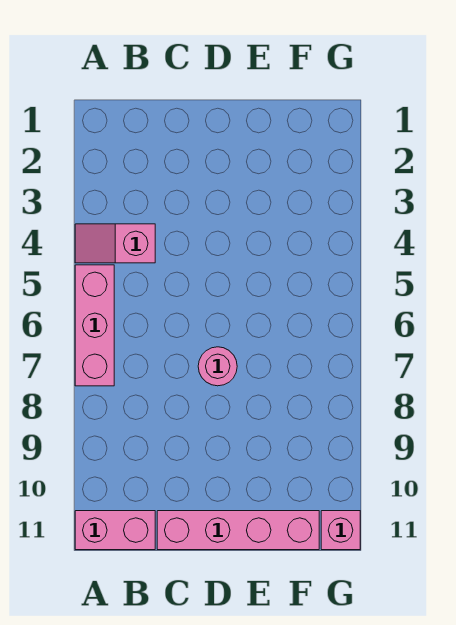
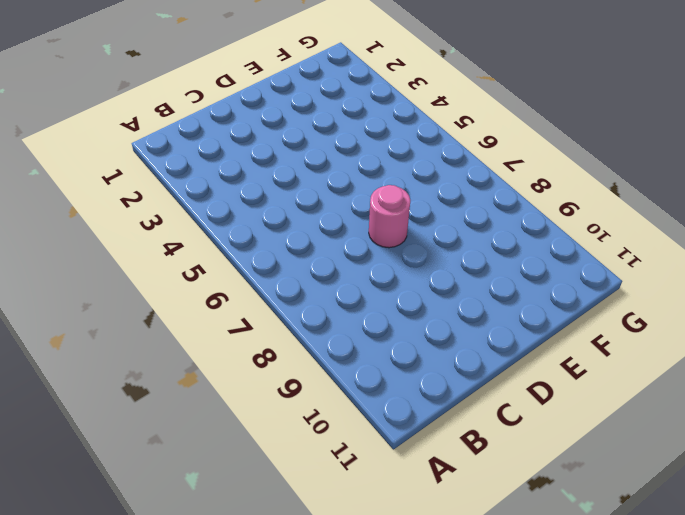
none -> pink 1x2 slope [75,224,155,263]
none -> pink 1x3 brick [75,265,114,386]

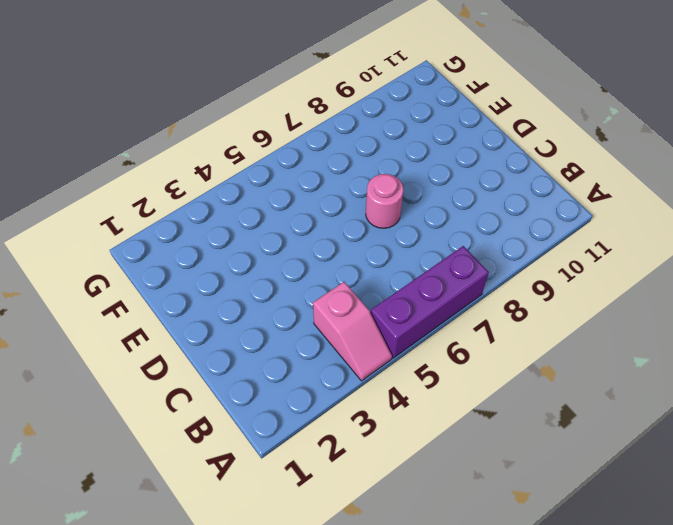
purple 1x3 brick [371,246,489,358] -> pink 1x3 brick [75,265,114,386]
none -> pink 1x2 brick [75,511,155,550]
none -> pink 1x4 brick [157,511,319,550]

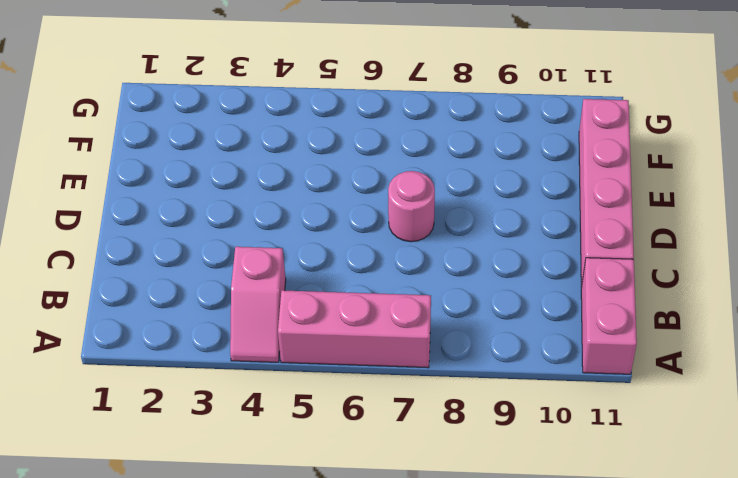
none -> pink 1x1 brick [321,511,360,550]

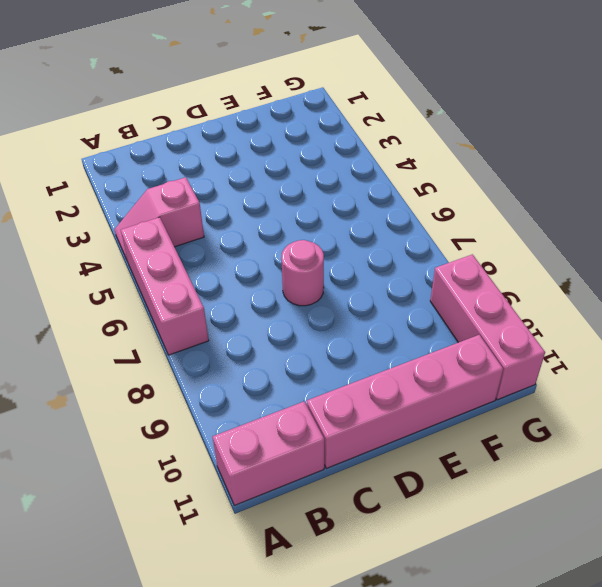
pink 1x3 brick [430,254,545,400] -> pink 1x1 brick [321,511,360,550]

